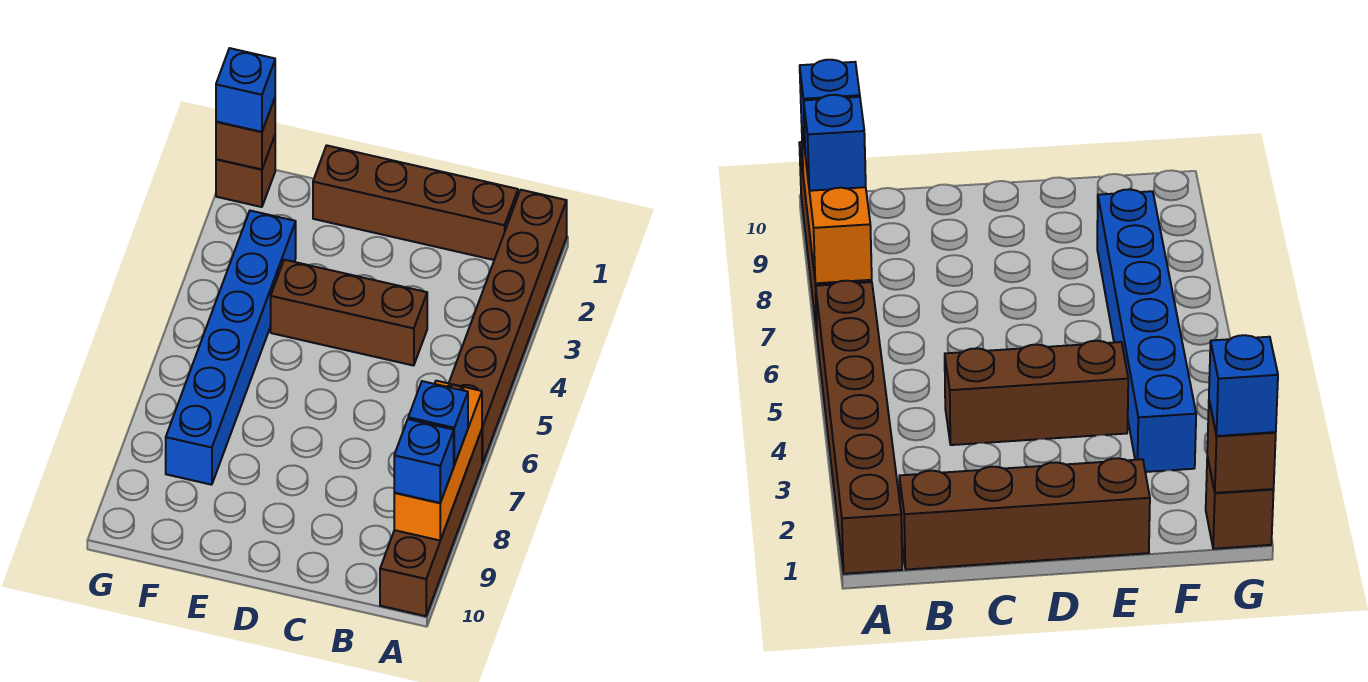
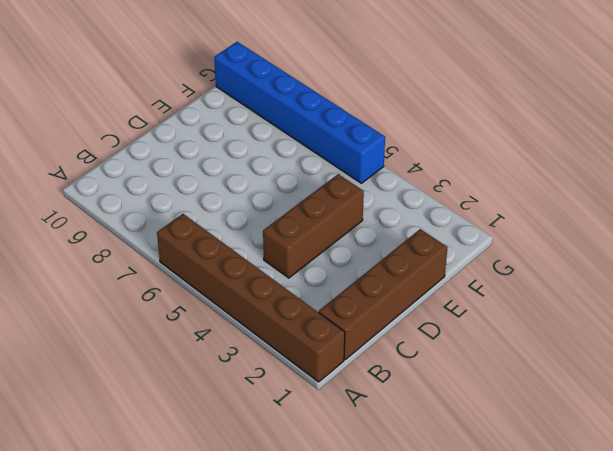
blue 1x6 brick [214,42,385,183] -> blue 1x6 brick moved to [166,211,296,485]
none -> brown 1x4 brick [380,430,482,616]
none -> brown 1x1 brick [216,136,275,207]

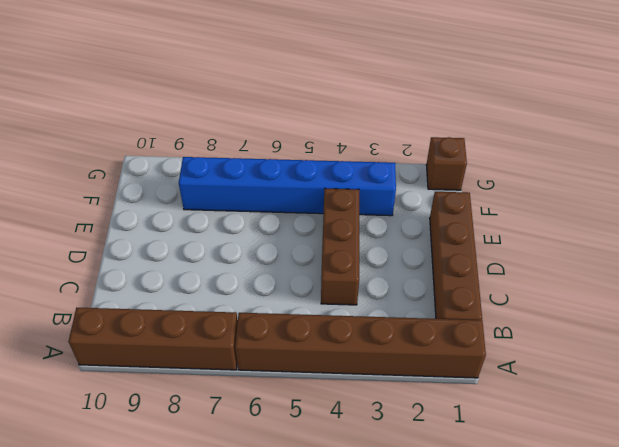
none -> orange 1x3 brick [394,381,482,540]
none -> brown 1x1 brick [216,98,275,169]

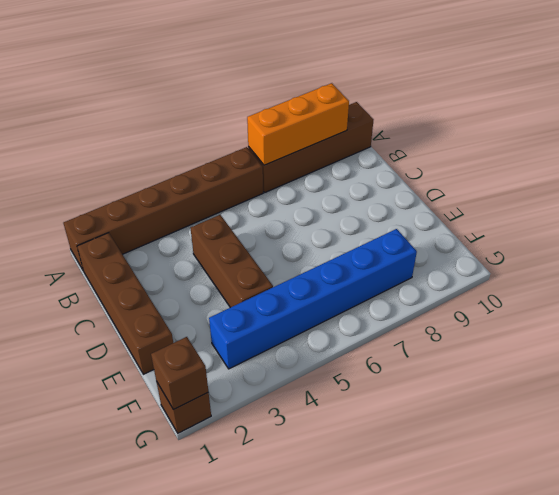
none -> blue 1x1 brick [408,381,468,465]
none -> blue 1x1 brick [394,419,454,503]

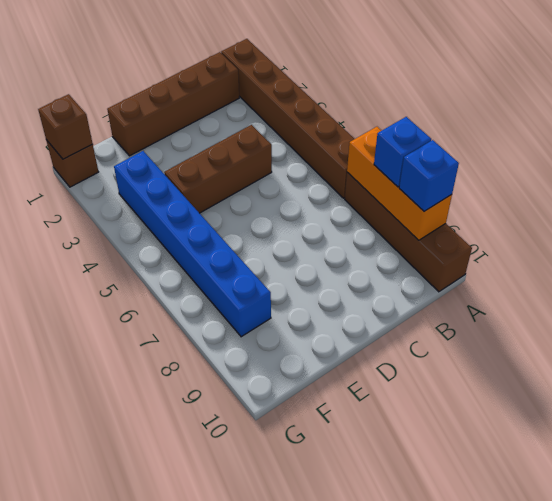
none -> blue 1x1 brick [216,48,275,132]

